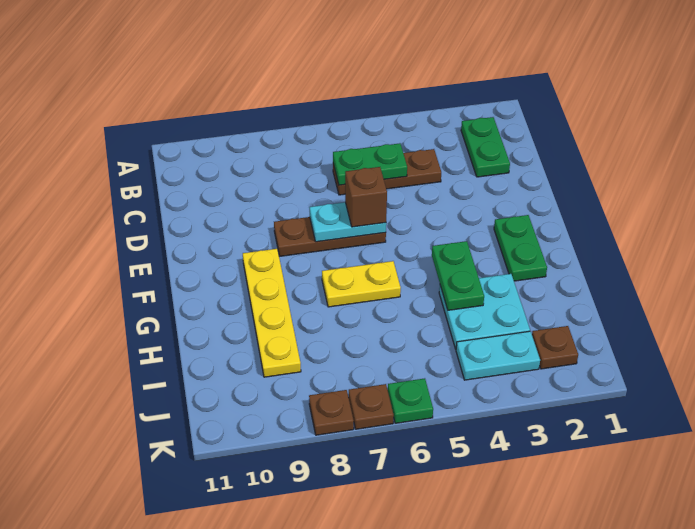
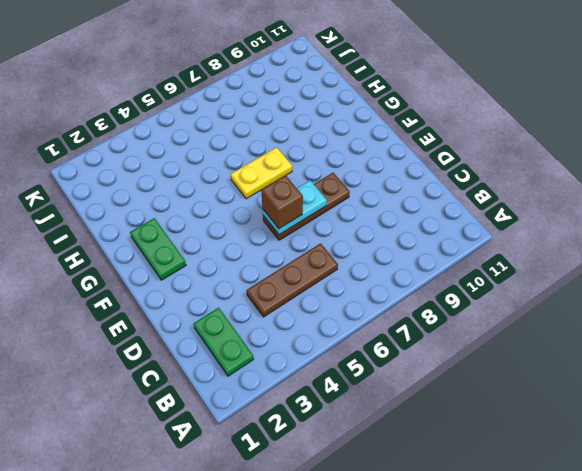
none -> yellow 1x4 plate [243,249,301,377]
none -> cyan 2x2 plate [439,274,530,349]
none -> brown 1x1 plate [532,326,578,369]

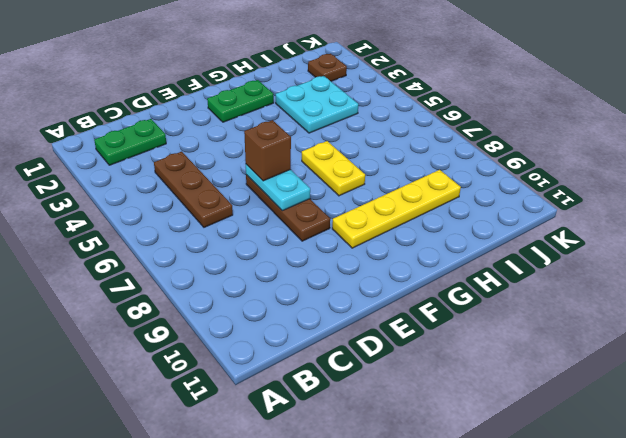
none -> cyan 1x2 plate [456,331,540,380]
none -> green 1x1 plate [388,378,433,423]
none -> brown 1x1 plate [349,384,394,429]

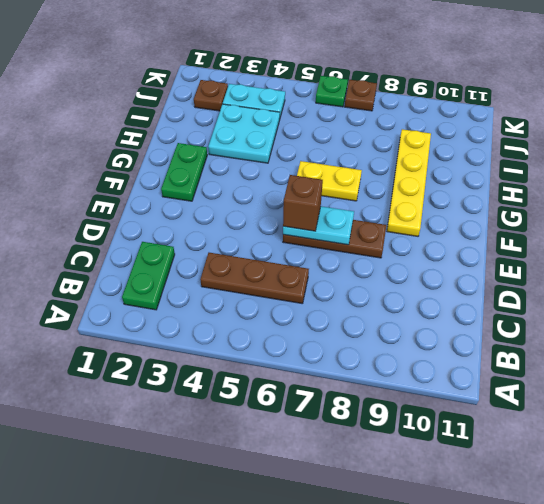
none -> brown 1x1 plate [309,390,354,435]
none -> green 1x2 plate [333,143,407,185]
none -> green 1x2 plate [432,241,484,310]

